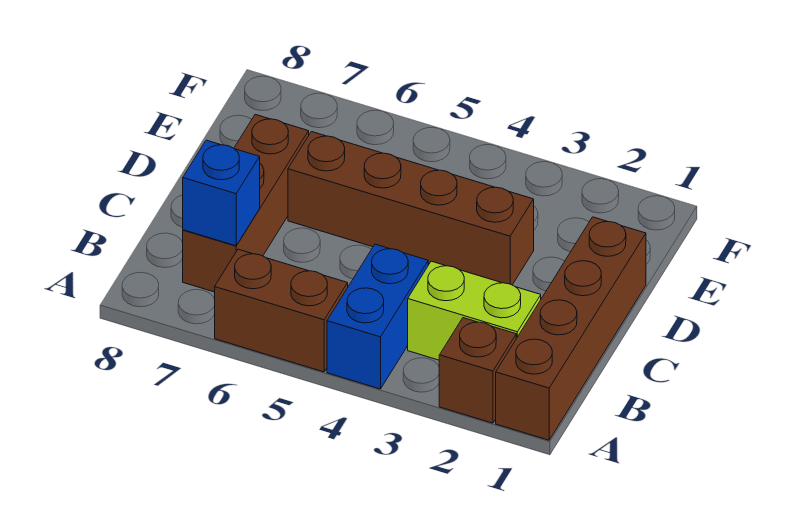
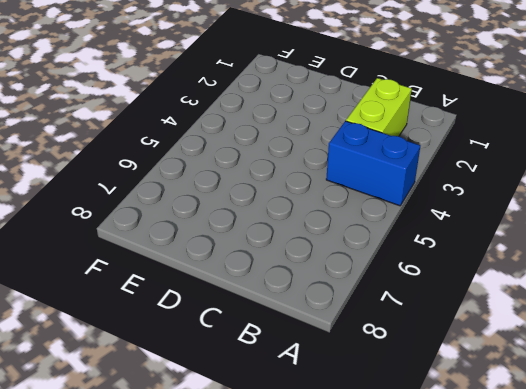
none -> brown 1x4 brick [496,217,646,440]
none -> brown 1x1 brick [439,318,516,423]

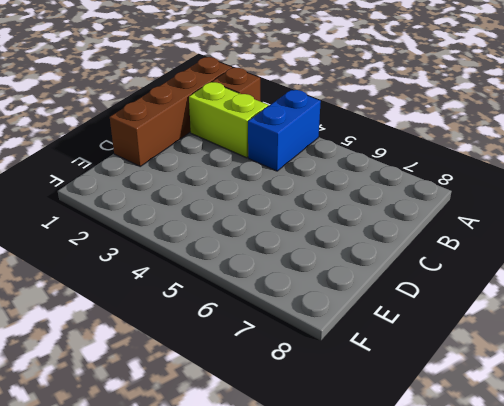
none -> brown 1x2 brick [215,249,348,372]
none -> brown 1x3 brick [183,115,309,292]

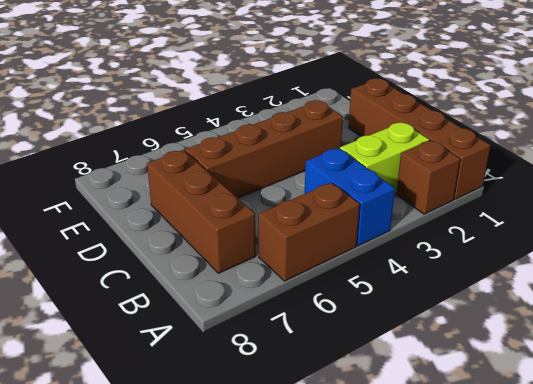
none -> blue 1x1 brick [183,140,260,246]

